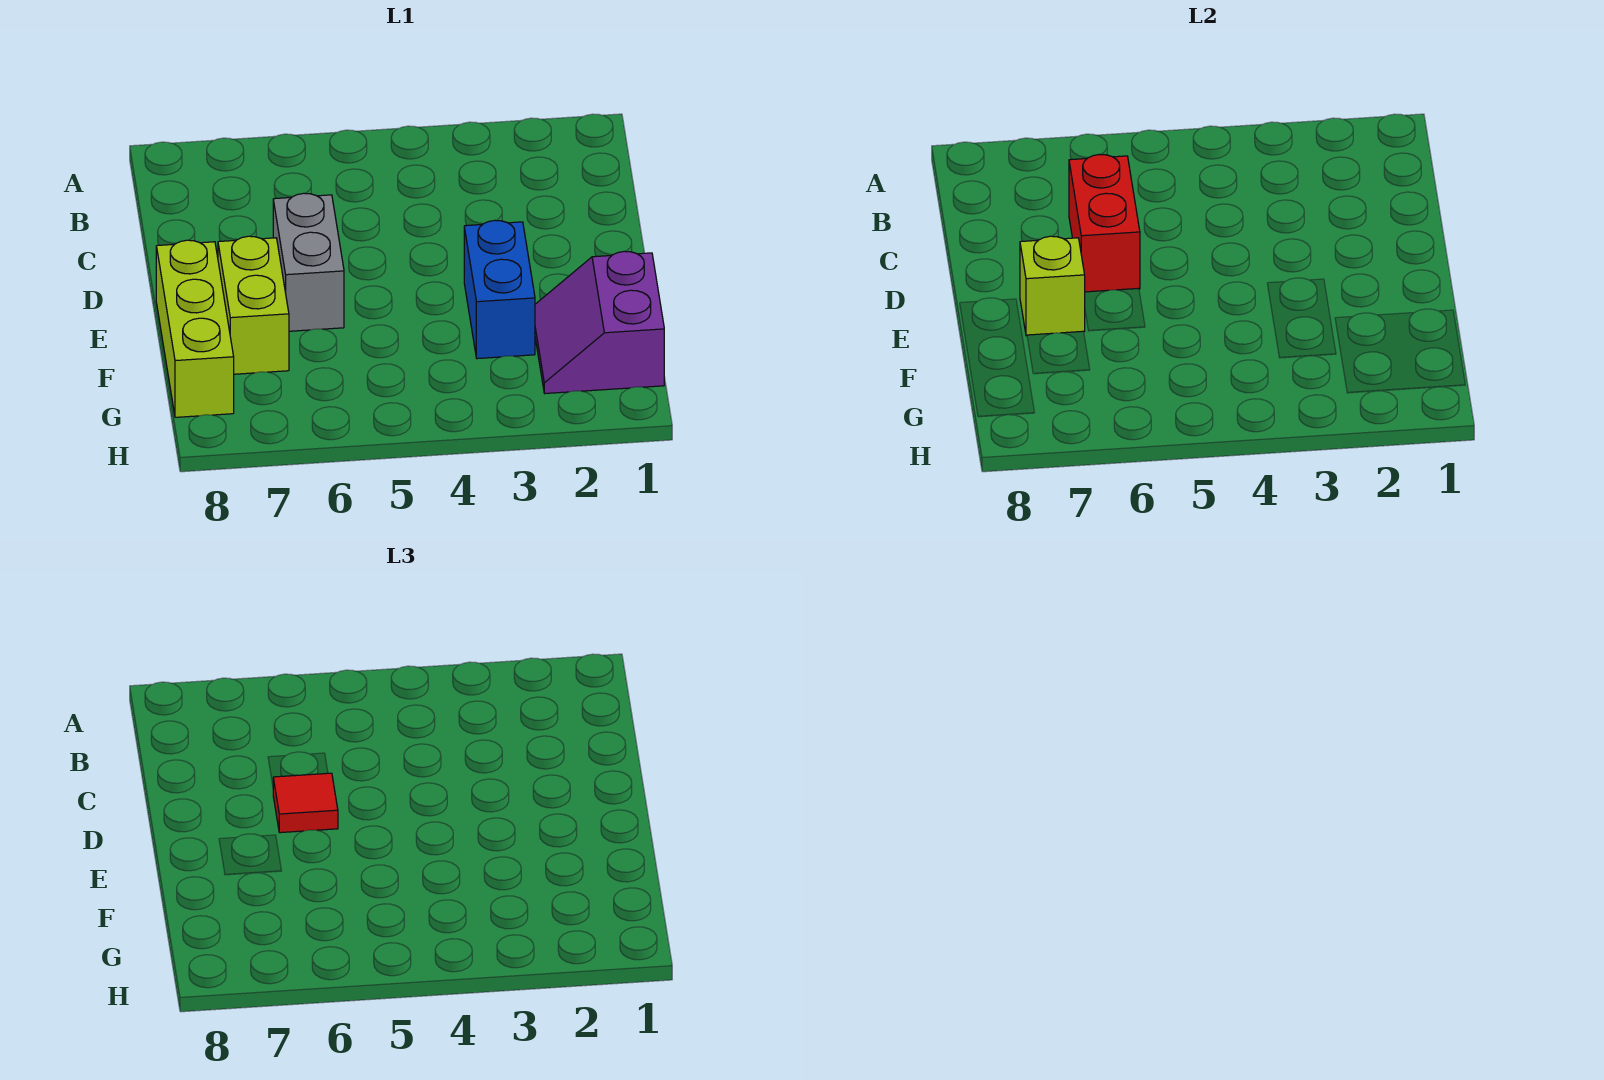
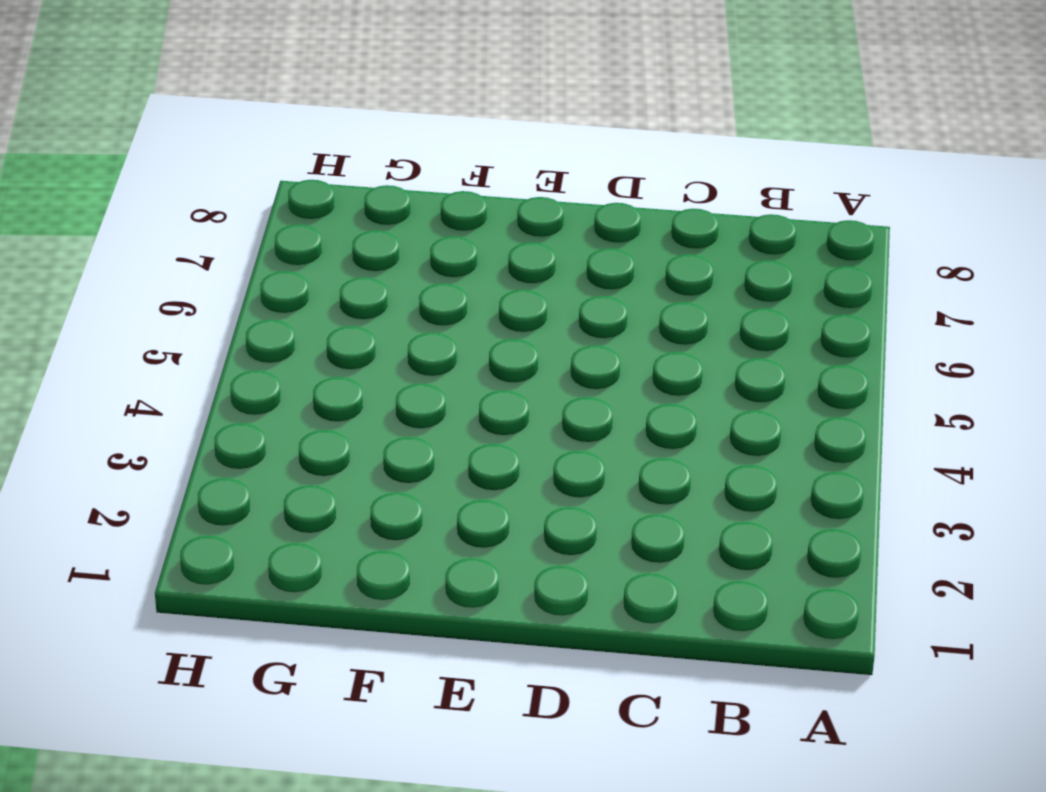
none -> grey 1x2 brick [273,193,344,331]
none -> blue 1x2 brick [464,220,535,359]

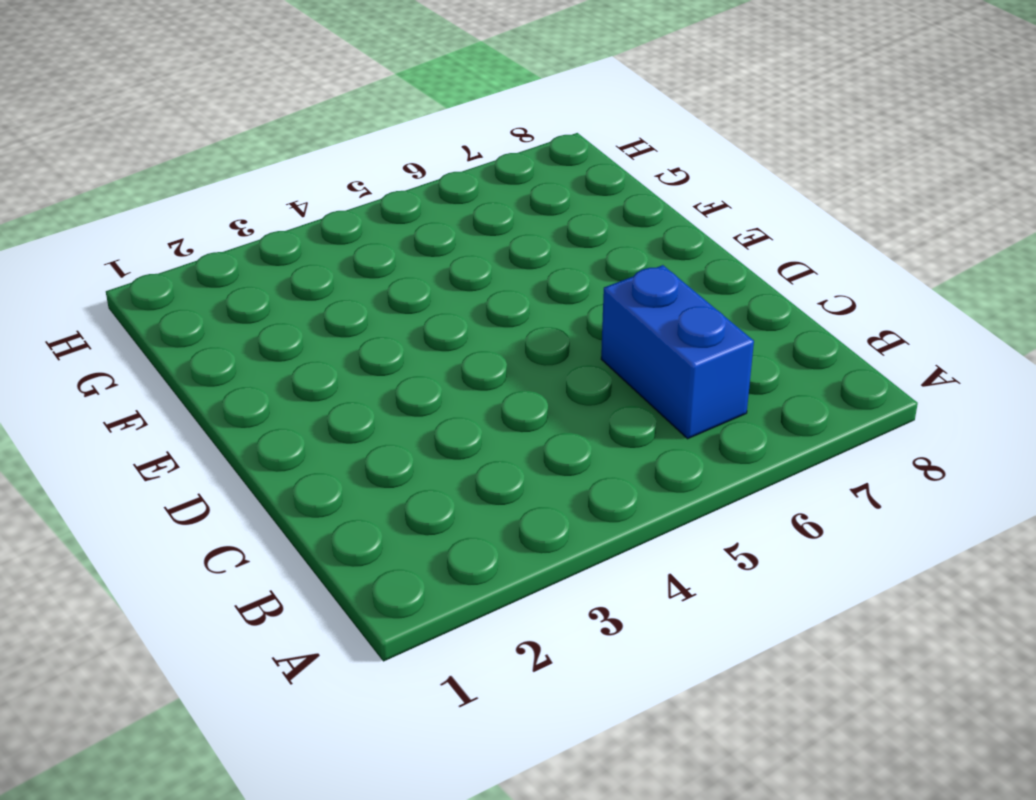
blue 1x2 brick [601,265,754,439] -> blue 1x2 brick moved to [464,220,535,359]
none -> grey 1x2 brick [273,193,344,331]
none -> lime 1x2 brick [218,236,289,374]

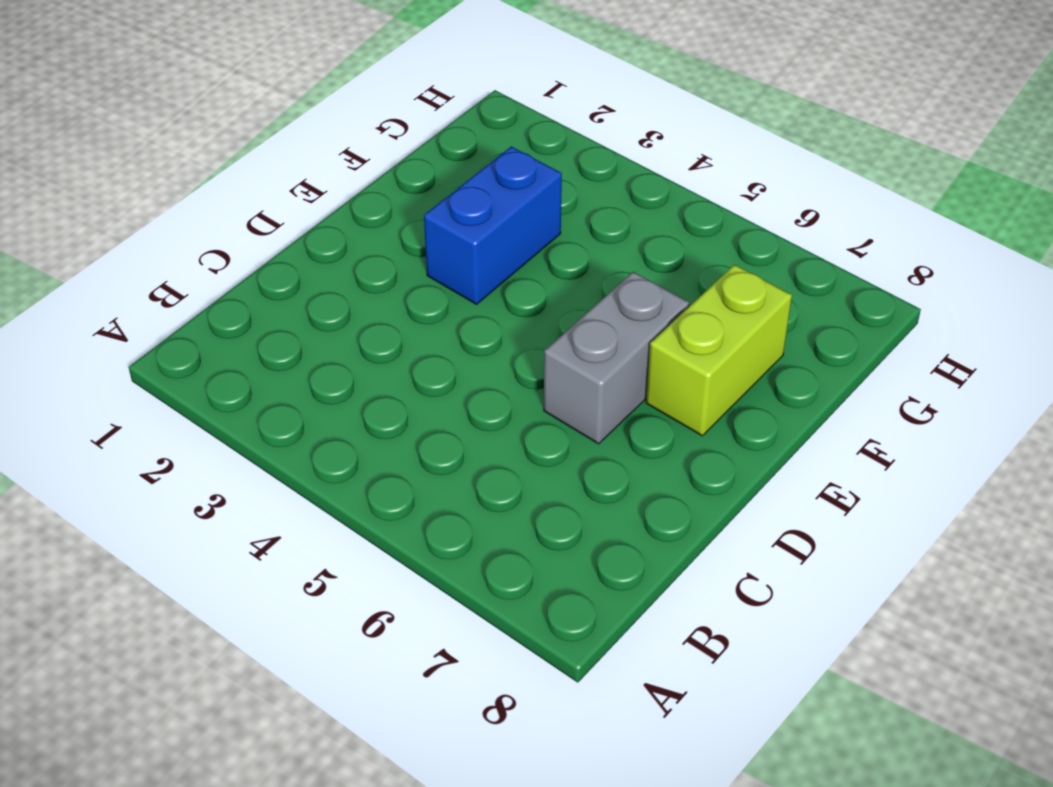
none -> lime 1x3 brick [156,240,234,417]
none -> purple 2x2 slope [535,251,664,394]

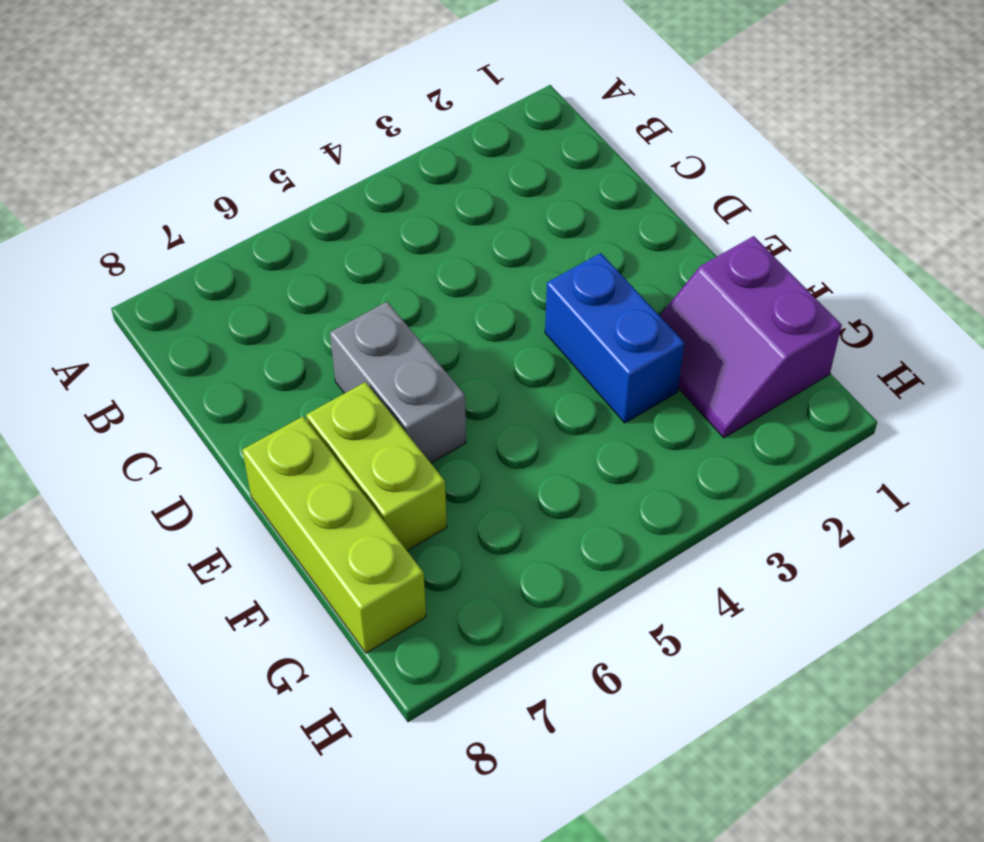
none -> red 1x2 brick [1069,155,1140,292]
none -> lime 1x1 brick [1020,236,1085,336]

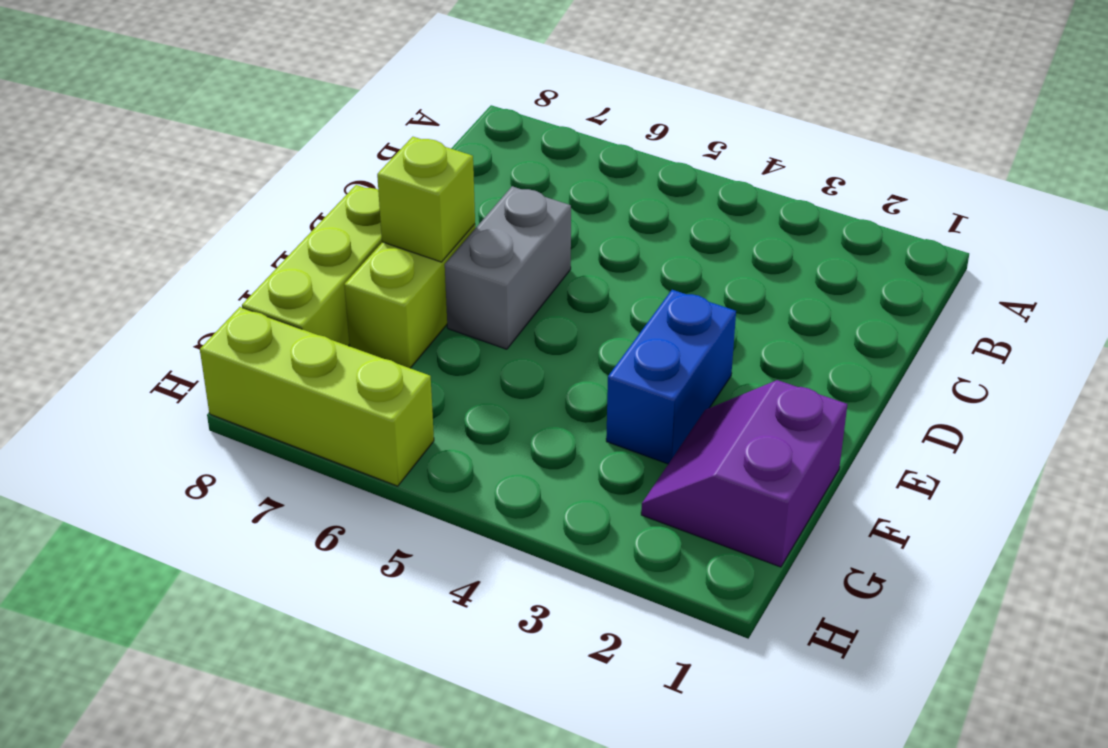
lime 1x3 brick [200,307,434,486] -> none
none -> red 1x2 brick [1069,155,1140,292]
none -> red 1x1 tile [273,773,338,833]

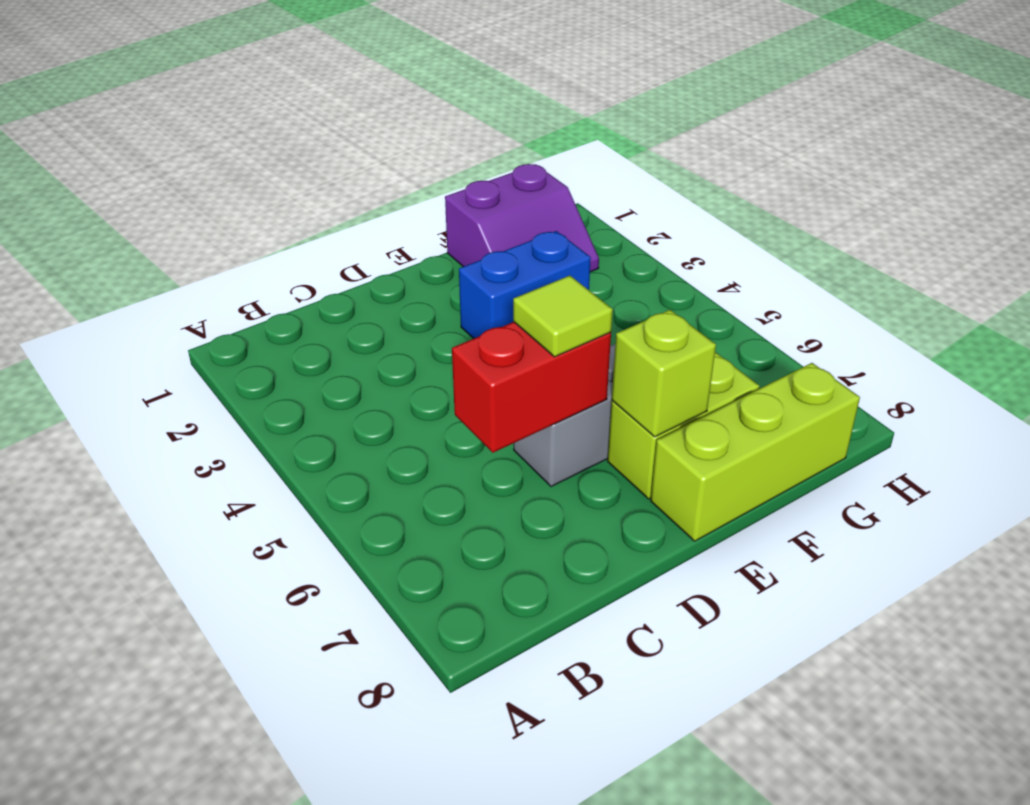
lime 1x1 tile [513,276,613,357] -> red 1x1 tile [273,773,338,833]

